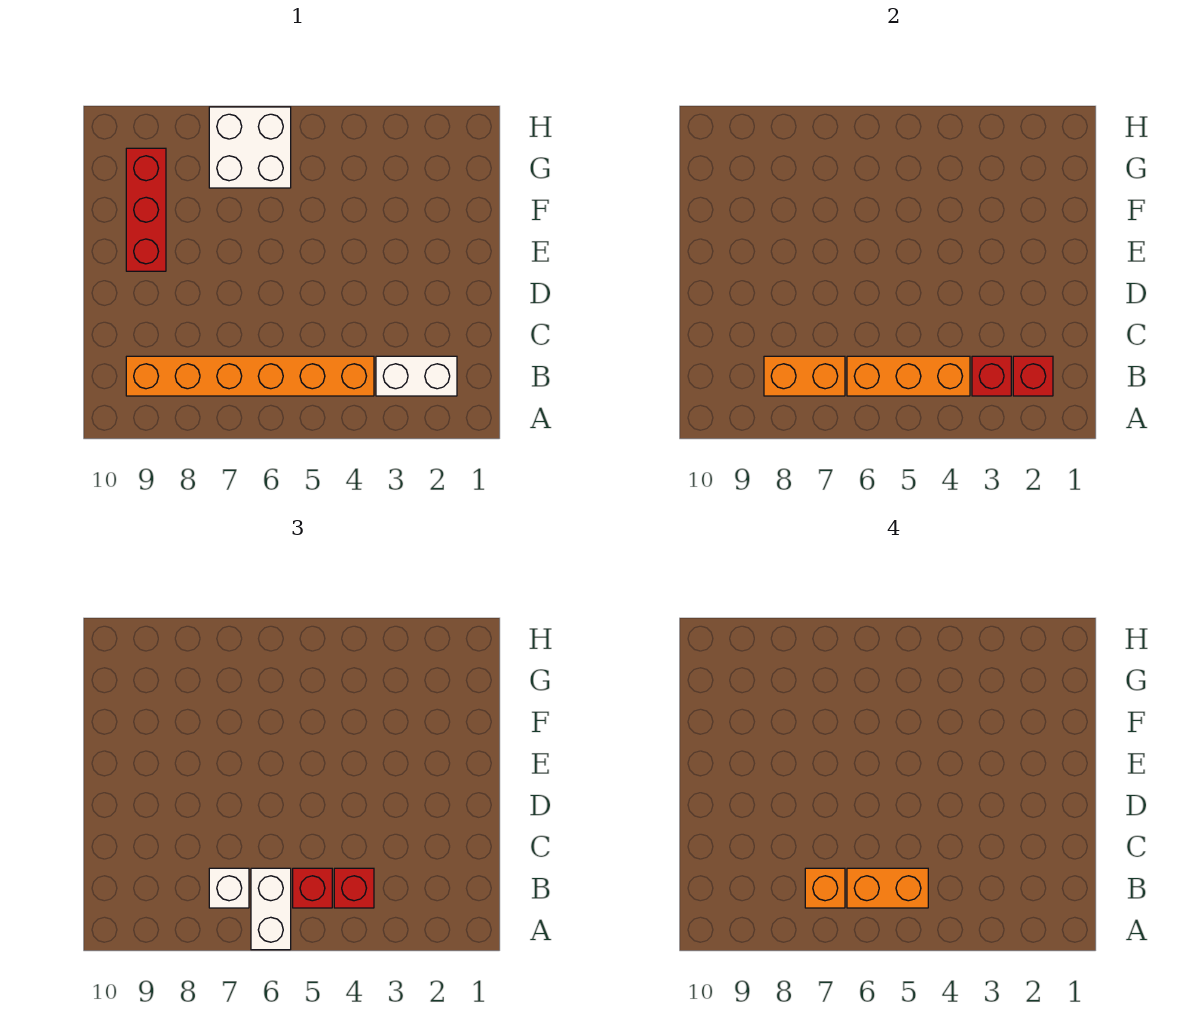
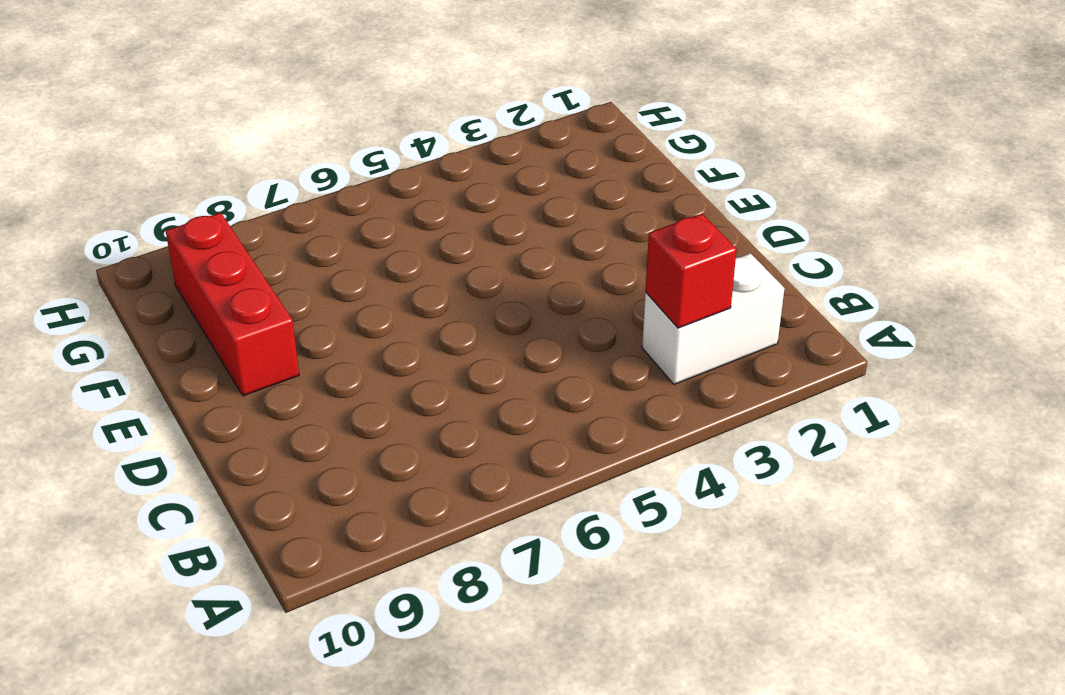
none -> orange 1x6 brick [126,356,374,396]
none -> white 2x2 brick [209,107,291,188]
none -> red 1x1 brick [1013,356,1053,396]

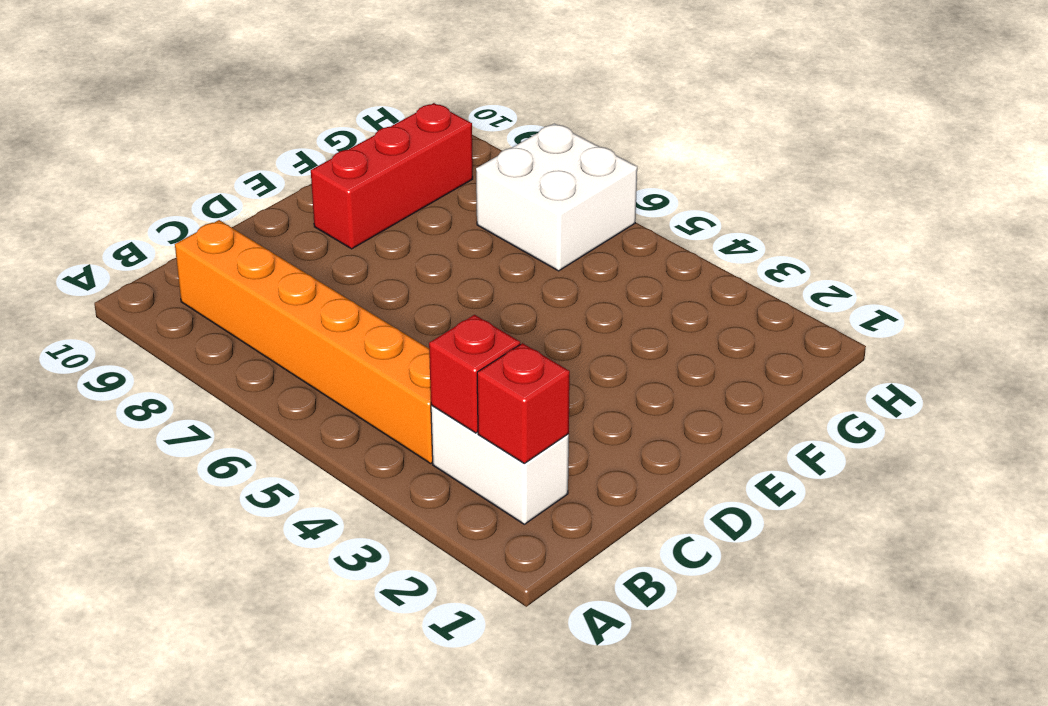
none -> orange 1x3 brick [847,356,970,396]
none -> orange 1x2 brick [764,356,845,396]
none -> white 1x2 brick [251,868,291,950]

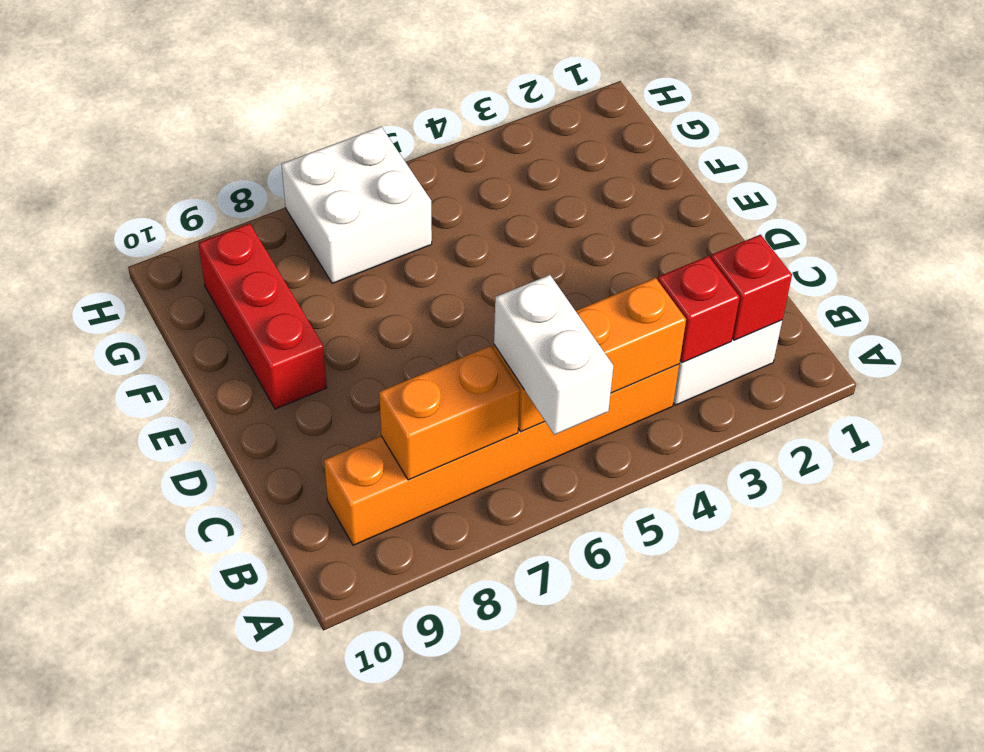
none -> red 1x1 brick [334,868,374,908]
none -> red 1x1 brick [293,868,332,908]
none -> white 1x1 brick [209,868,249,908]

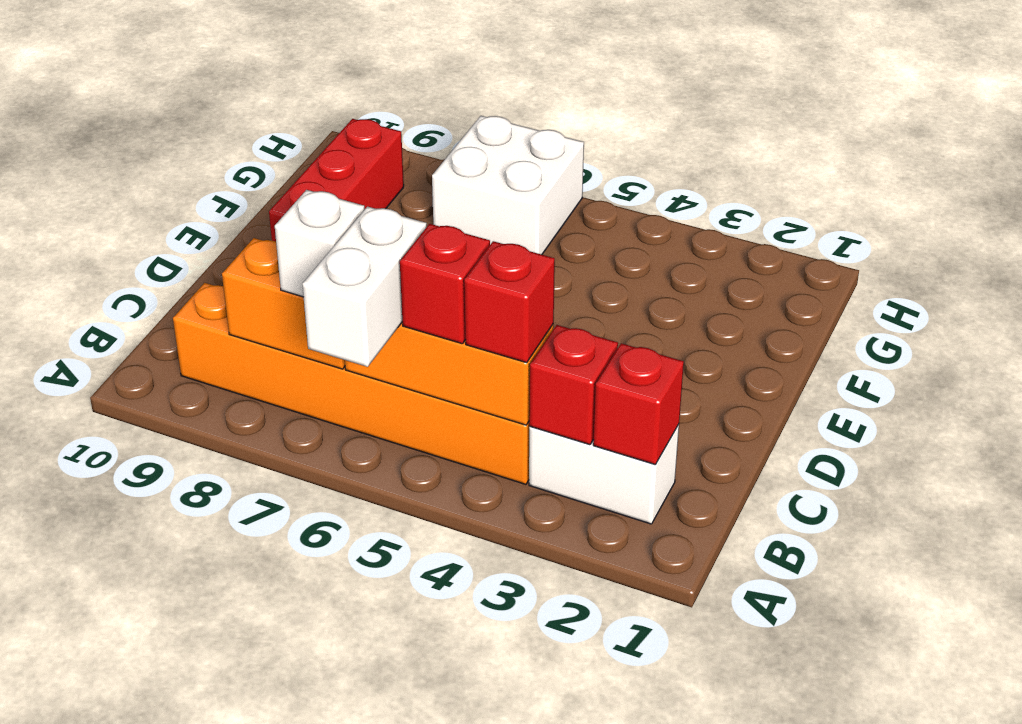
none -> orange 1x2 brick [847,868,928,908]
none -> orange 1x1 brick [805,868,845,908]

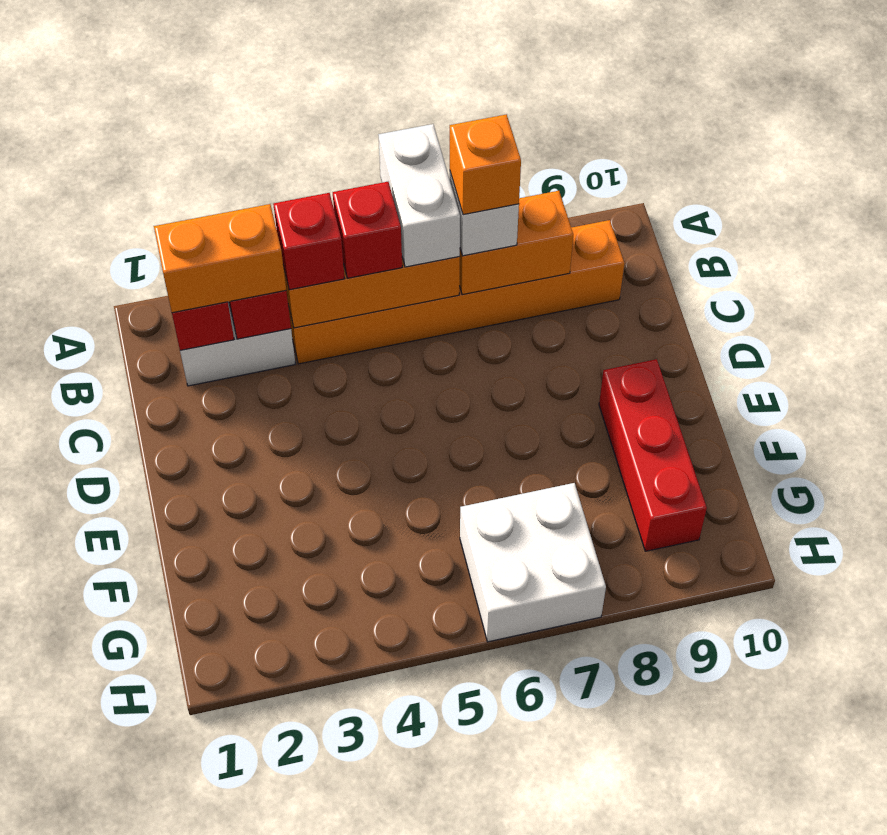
orange 1x2 brick [154,204,286,313] -> orange 1x2 brick moved to [847,868,928,908]

